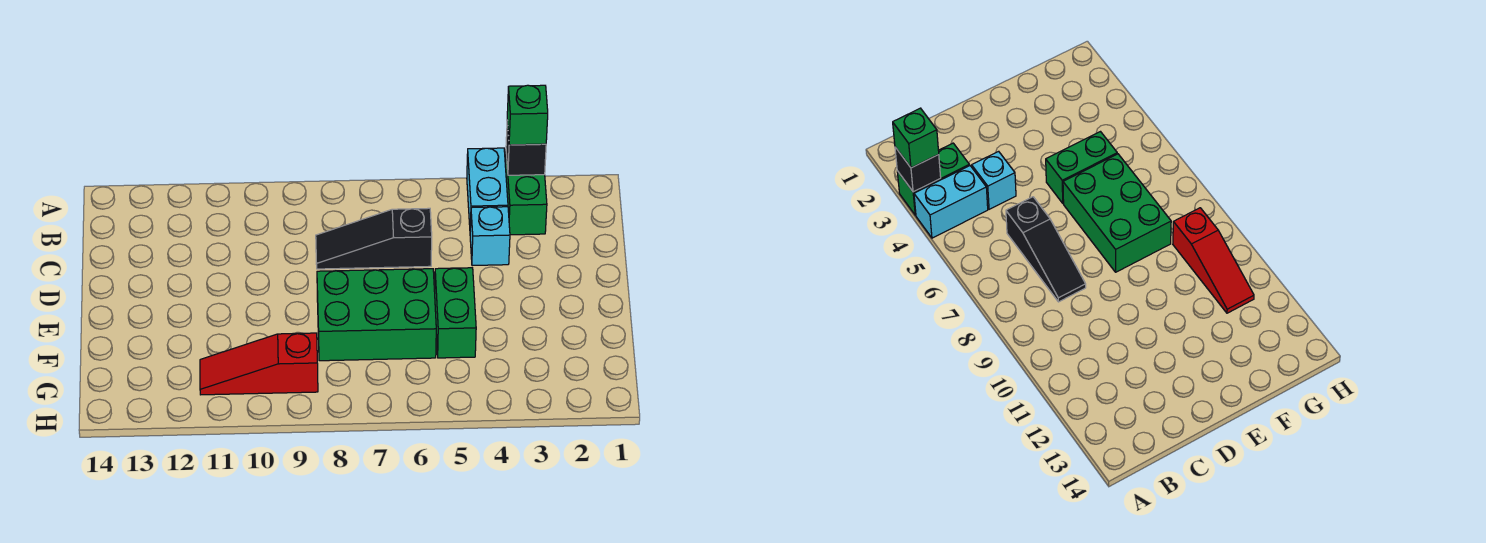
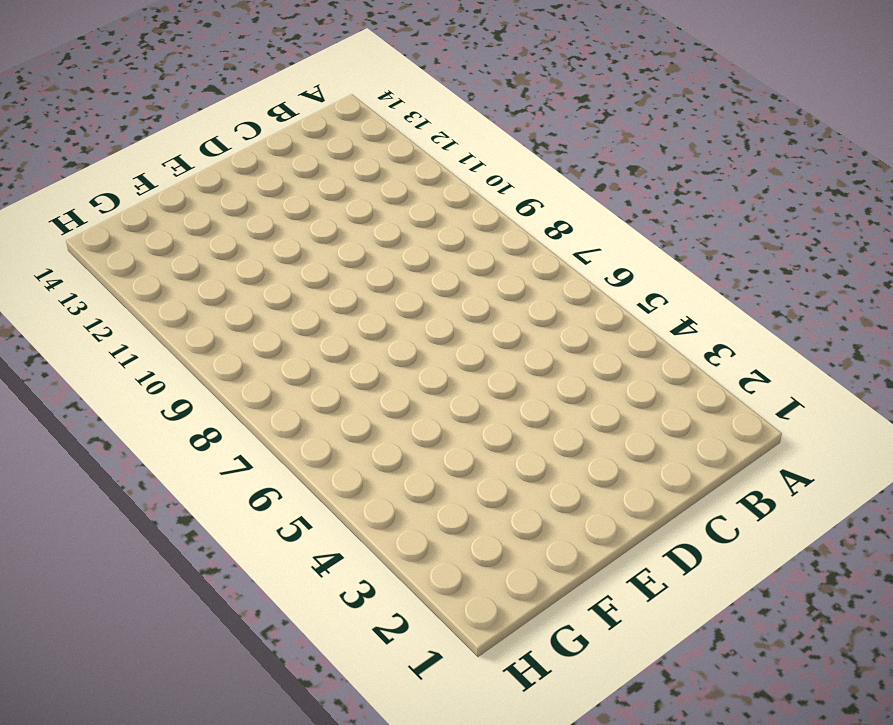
none -> green 1x2 brick [505,154,547,235]
none -> cyan 1x2 brick [467,148,508,227]

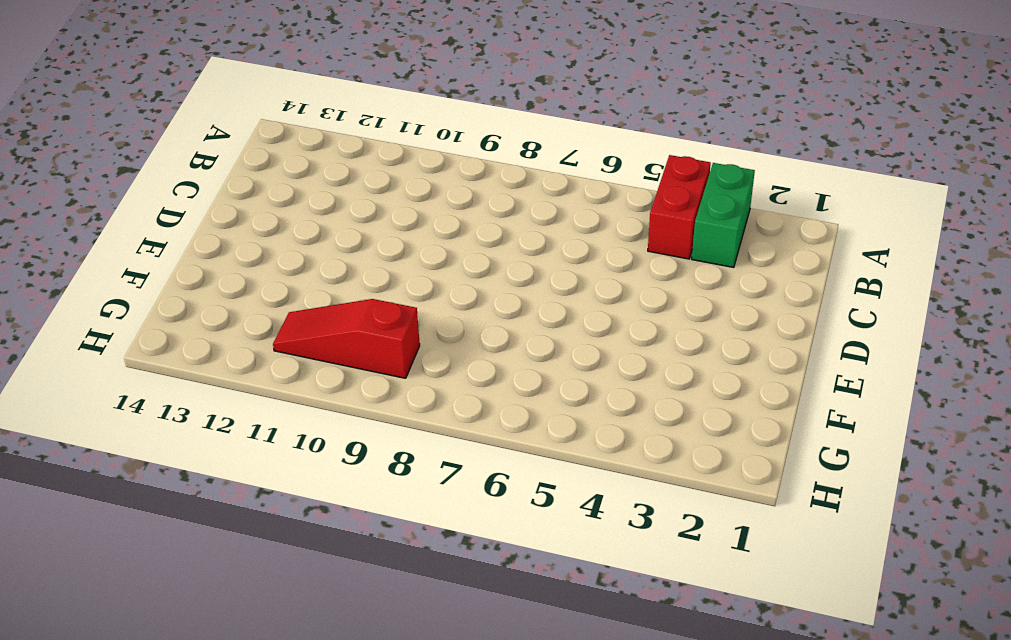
red 1x2 brick [648,155,711,259] -> cyan 1x2 brick [467,148,508,227]
none -> cyan 1x1 brick [470,207,510,266]
none -> black 1x3 slope [316,208,432,269]

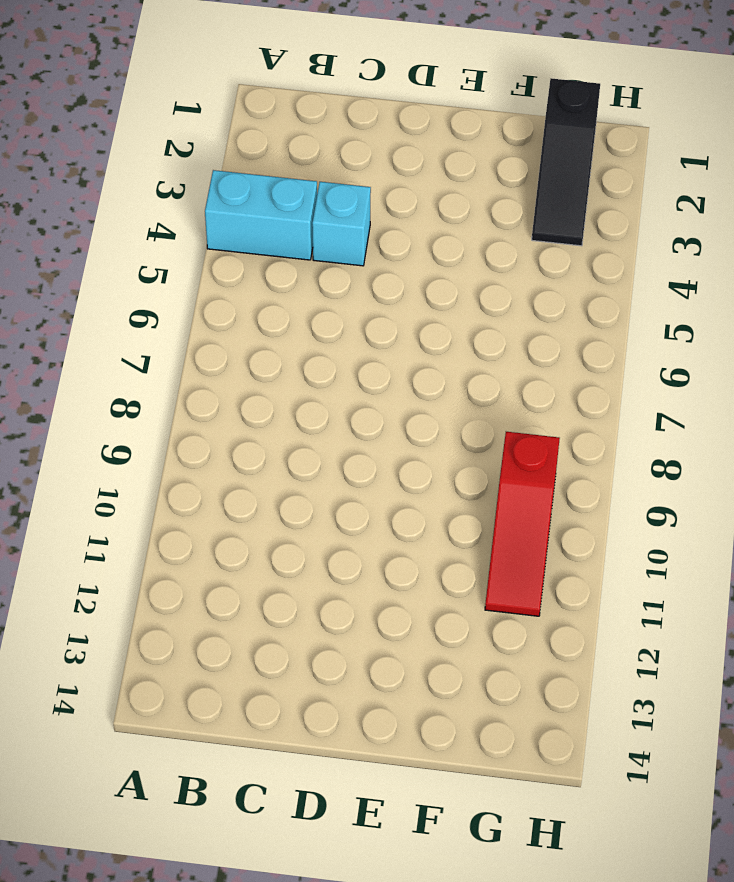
black 1x3 slope [532,78,600,246] -> black 1x3 slope moved to [316,208,432,269]
none -> green 1x2 brick [505,154,547,235]
none -> green 1x2 brick [435,268,476,358]

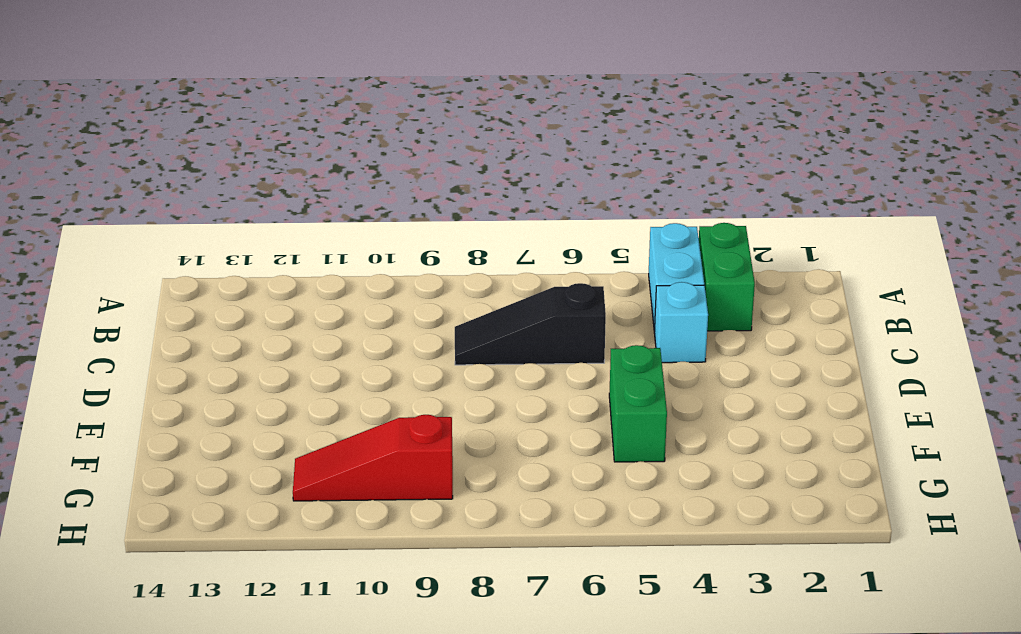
none -> green 2x3 brick [317,269,436,361]
none -> black 1x1 brick [506,121,546,175]

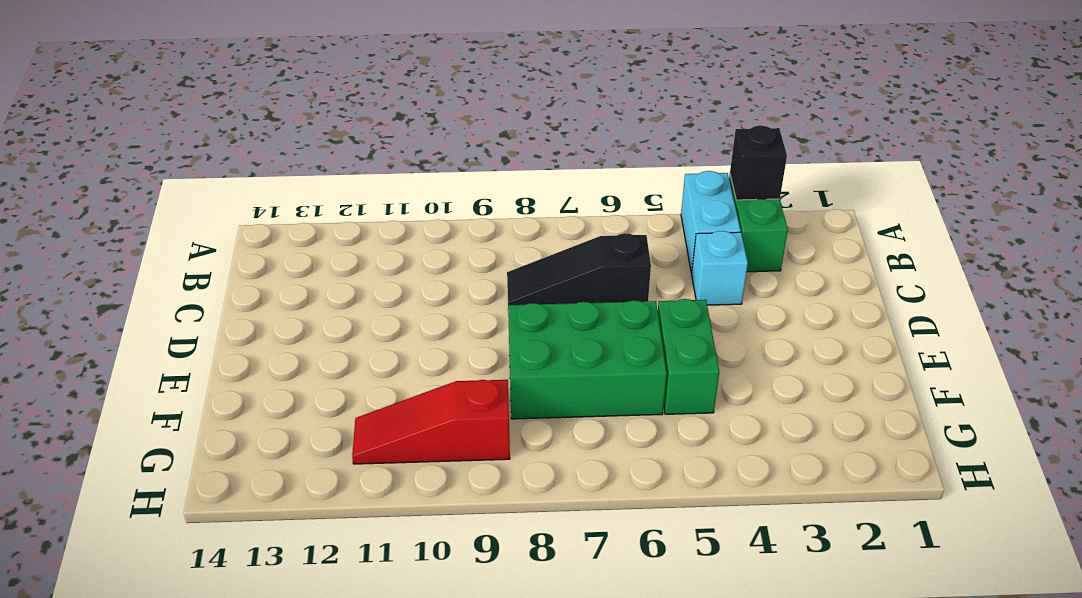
none -> green 1x1 brick [507,85,548,145]

